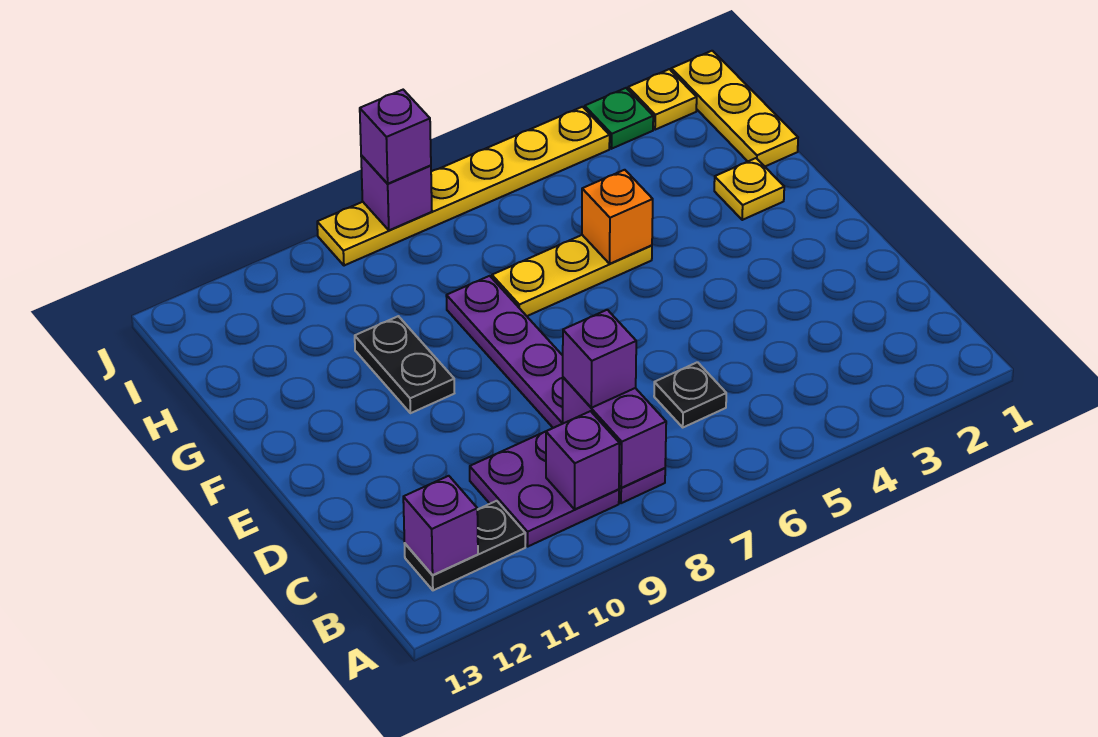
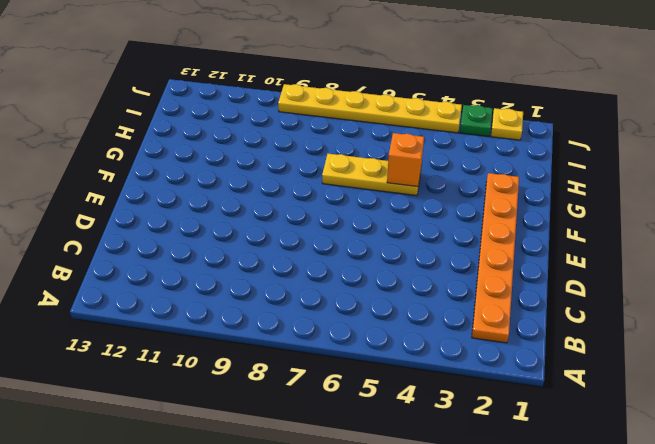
orange 1x6 plate [472,173,519,343] -> yellow 1x1 plate [714,158,784,220]
none -> purple 1x6 plate [446,276,665,503]
none -> purple 2x2 plate [470,432,619,546]
none -> black 1x2 plate [404,501,525,590]

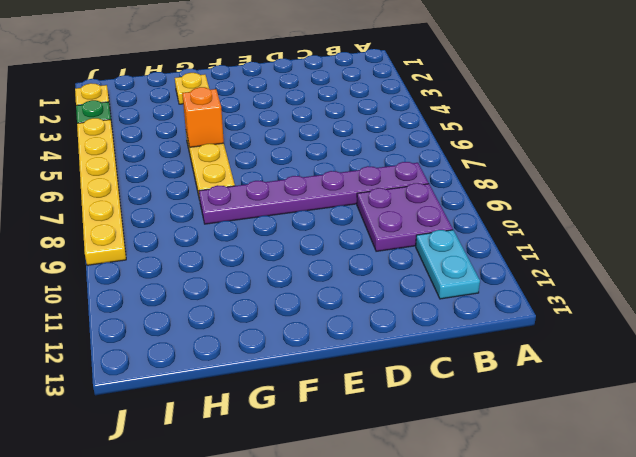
cyan 1x2 plate [416,230,480,299] -> black 1x2 plate [404,501,525,590]
none -> black 1x1 plate [654,362,726,427]
none -> black 1x2 plate [355,316,454,413]
none -> yellow 1x3 plate [671,51,798,166]

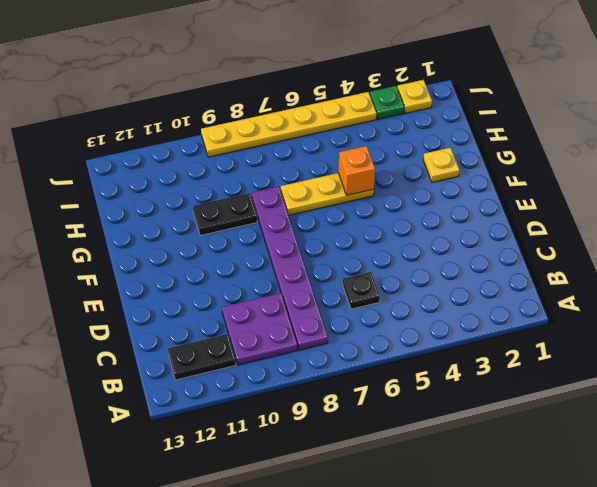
black 1x2 plate [193,193,257,236] -> black 1x2 plate turned to [355,316,454,413]
none -> yellow 1x3 plate [671,51,798,166]
none -> purple 1x2 brick [563,377,666,488]
none -> purple 1x1 brick [546,411,620,509]

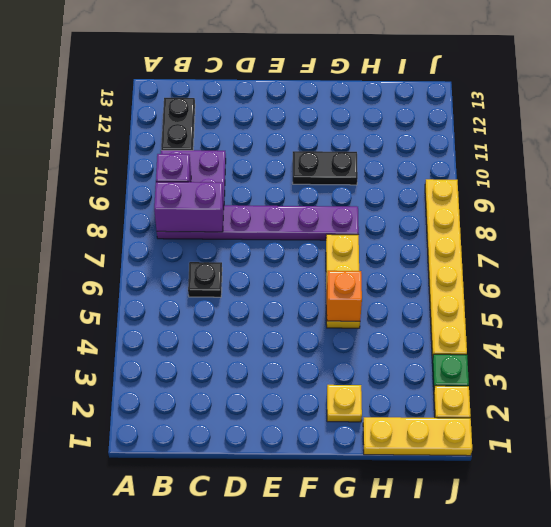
none -> purple 1x1 brick [403,476,478,575]
none -> purple 1x1 brick [361,156,432,230]
none -> purple 1x1 brick [563,310,636,408]

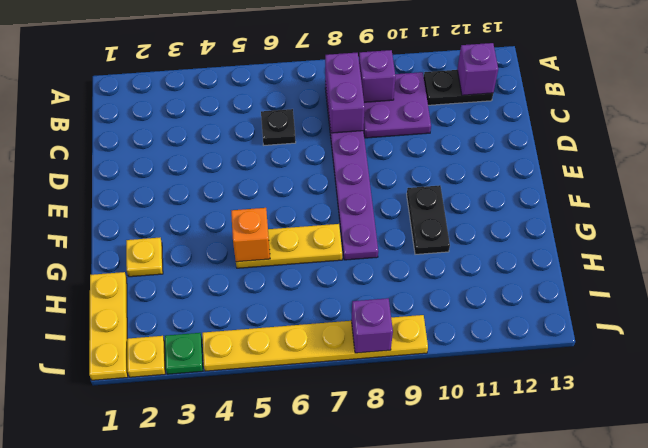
none -> purple 1x1 brick [563,310,636,408]
none -> purple 1x1 brick [360,90,431,184]

